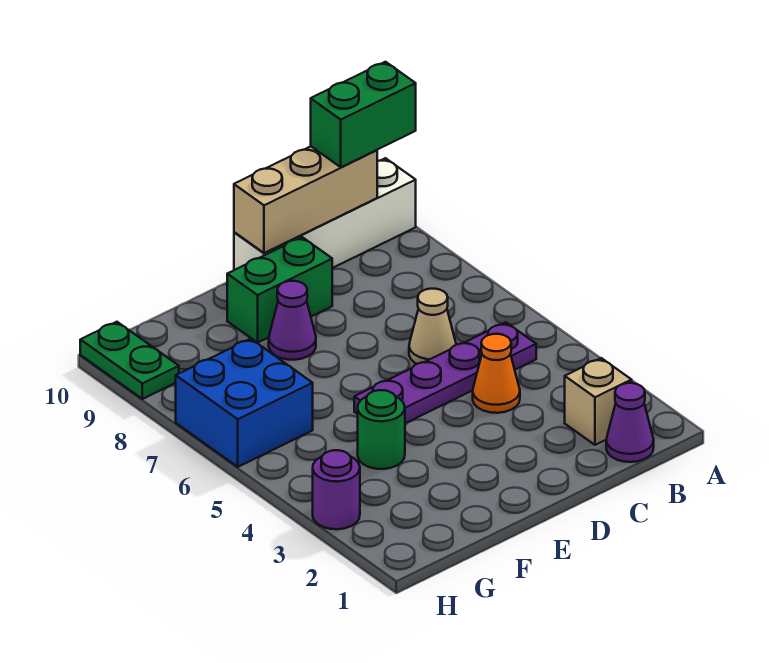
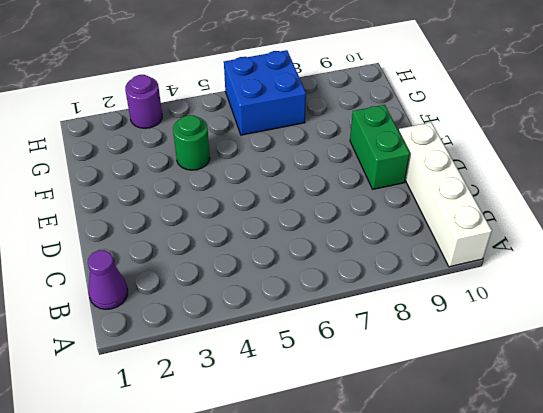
none -> tan 1x1 brick [565,358,632,445]
none -> purple 1x4 plate [354,322,536,423]
none -> orange 1x1 cone [473,334,520,413]

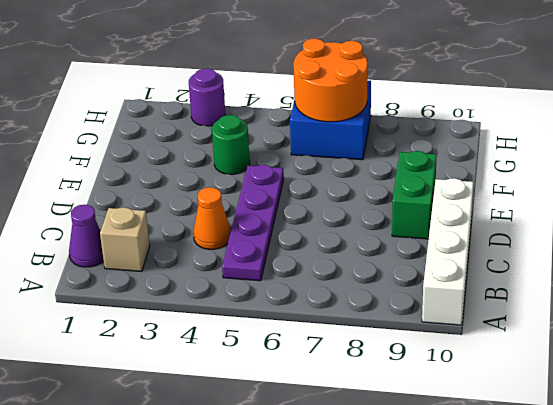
orange 2x2 round brick [293,38,368,122] -> none
none -> tan 1x1 cone [409,289,456,364]
none -> purple 1x1 cone [269,281,316,360]
none -> green 1x2 plate [80,322,179,399]

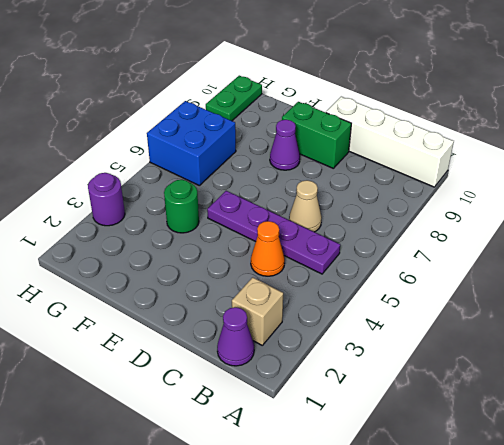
none -> tan 1x3 brick [234,146,377,253]
none -> green 1x2 brick [311,62,416,167]

